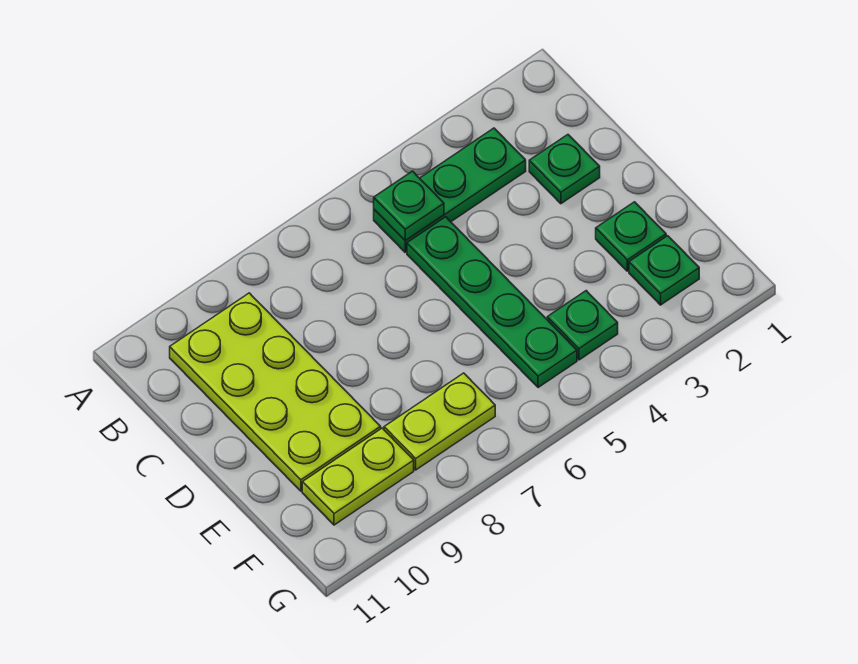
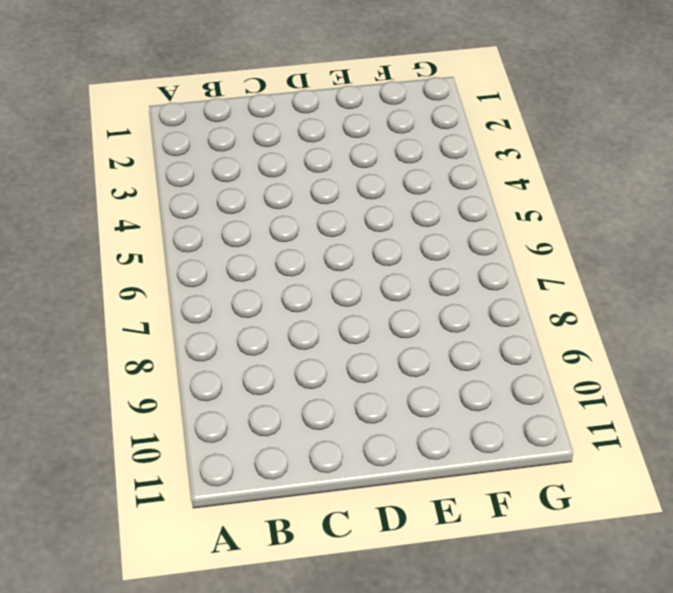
none -> green 1x3 plate [374,128,526,252]
none -> lime 2x4 plate [170,293,381,491]

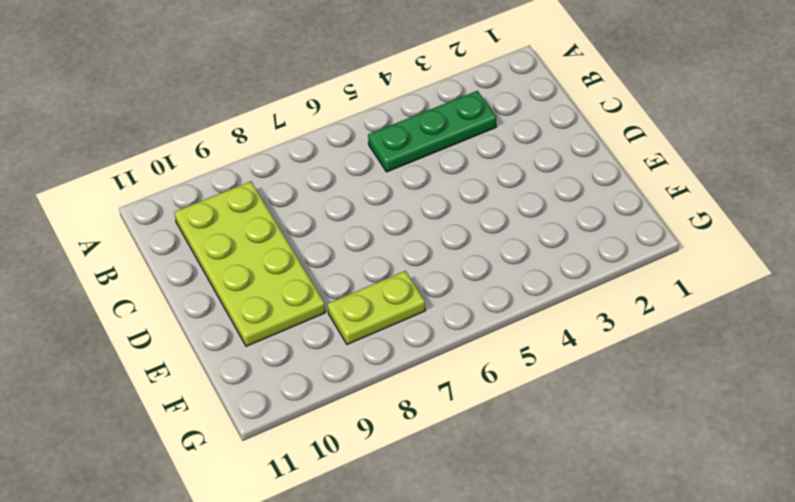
none -> green 1x1 plate [529,135,600,204]
none -> green 1x4 plate [407,217,577,388]

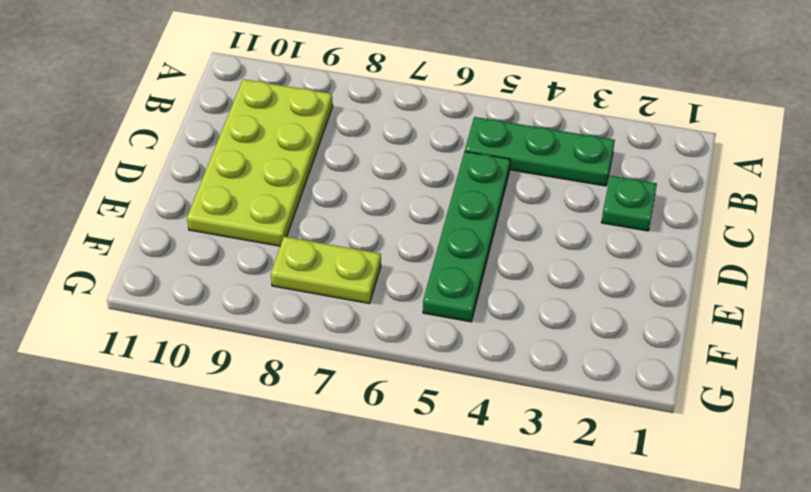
none -> green 1x1 plate [596,202,666,271]
none -> green 1x1 plate [629,236,699,305]

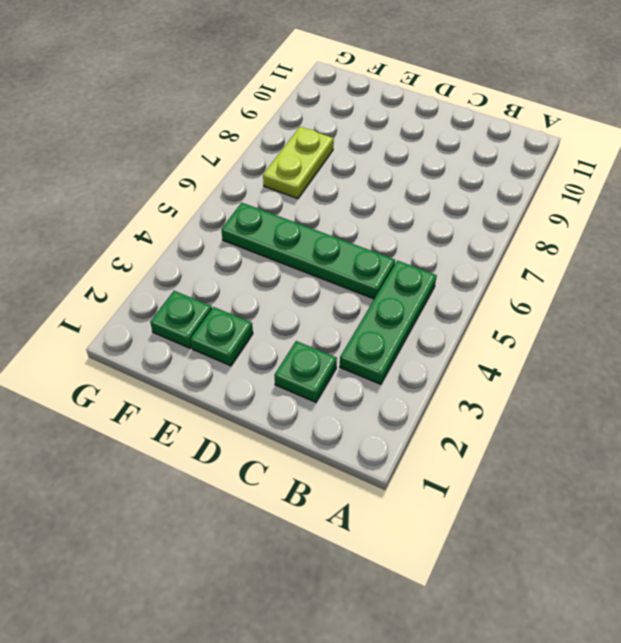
none -> lime 2x4 plate [170,293,381,491]
none -> green 1x1 plate [547,291,618,360]

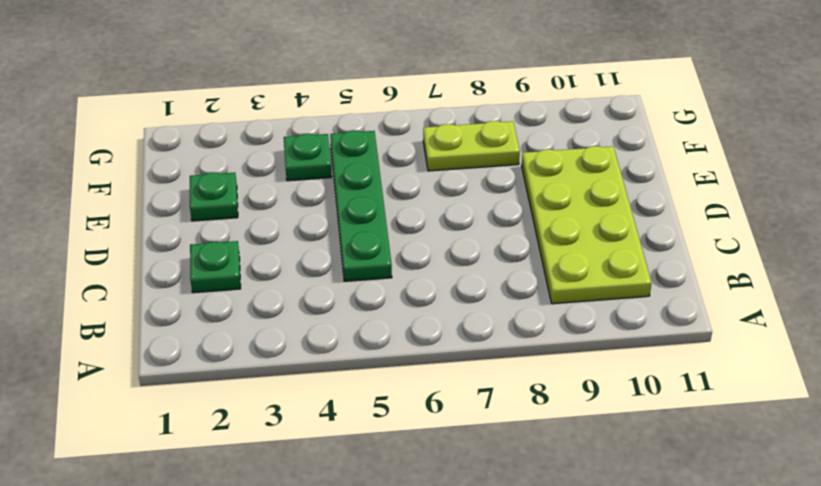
none -> green 1x3 plate [374,128,526,252]
none -> green 1x1 plate [629,236,699,305]

